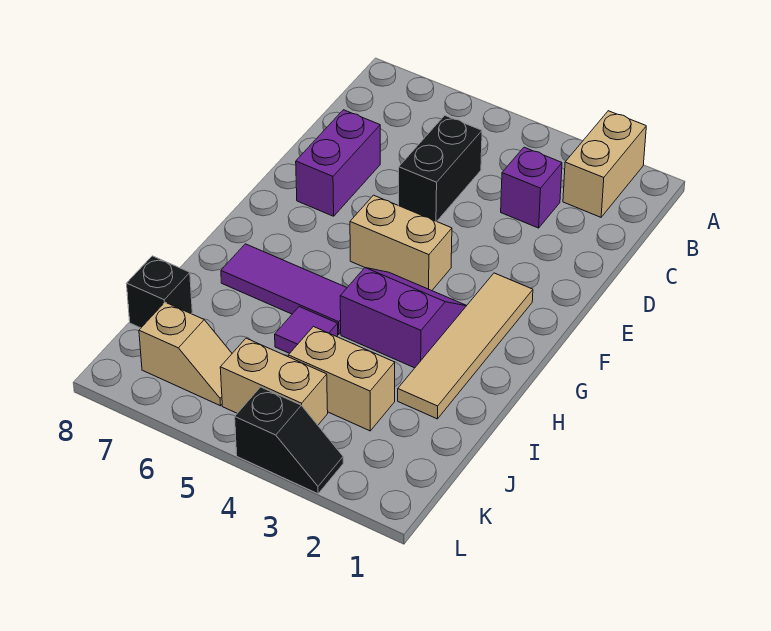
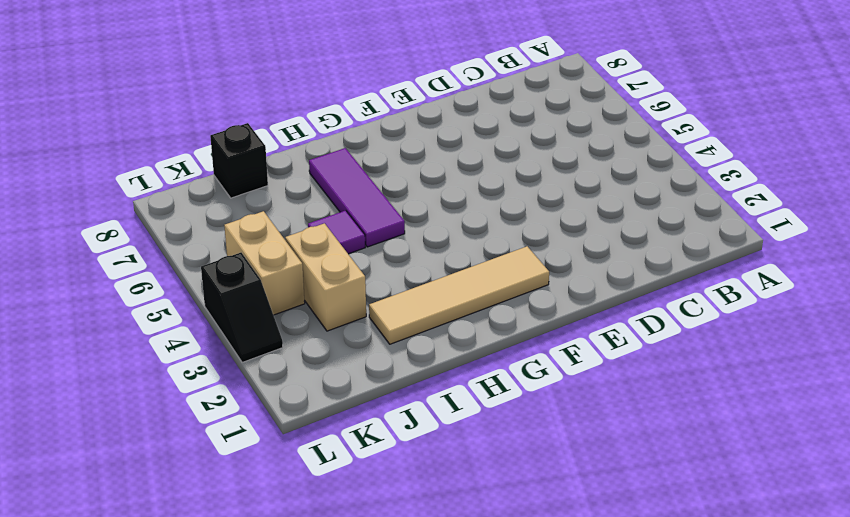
none -> tan 1x2 brick [563,111,646,217]
none -> purple 1x1 brick [501,147,562,228]
none -> black 1x2 brick [399,115,482,221]

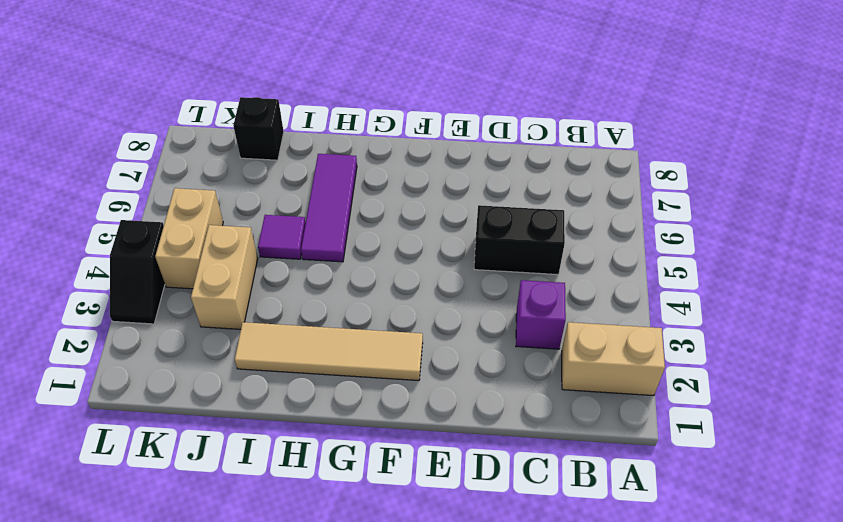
none -> purple 1x2 brick [296,110,380,216]
none -> tan 1x2 brick [350,195,452,291]
none -> purple 2x2 slope [340,268,467,368]

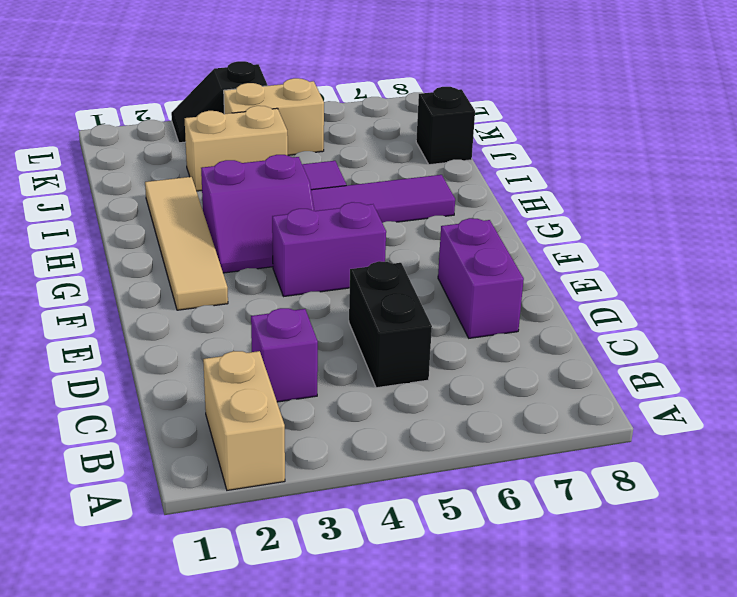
purple 1x2 brick [272,202,386,296] -> tan 1x2 brick [350,195,452,291]
none -> tan 1x2 slope [139,302,232,406]

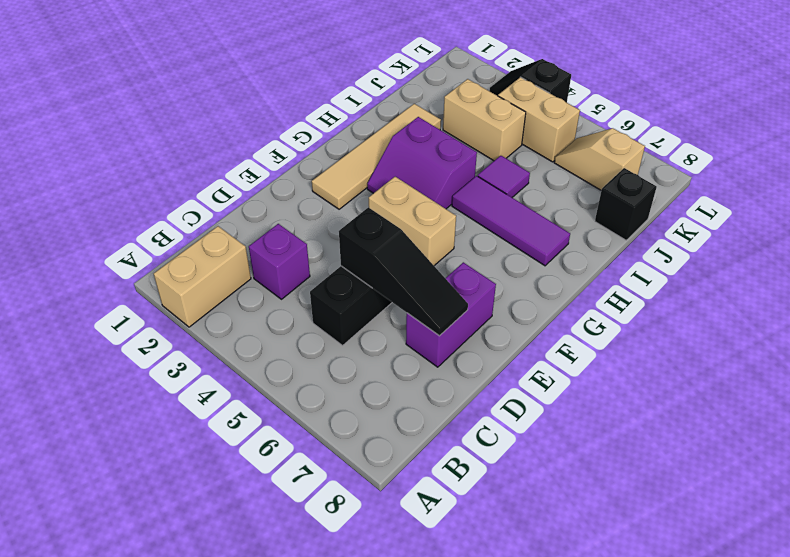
black 1x3 slope [339,207,468,336] -> none

